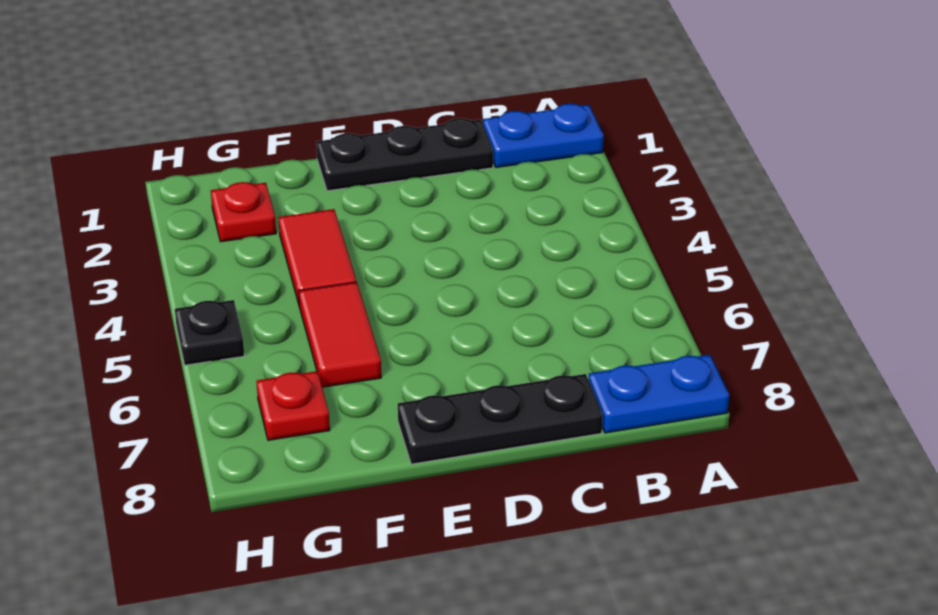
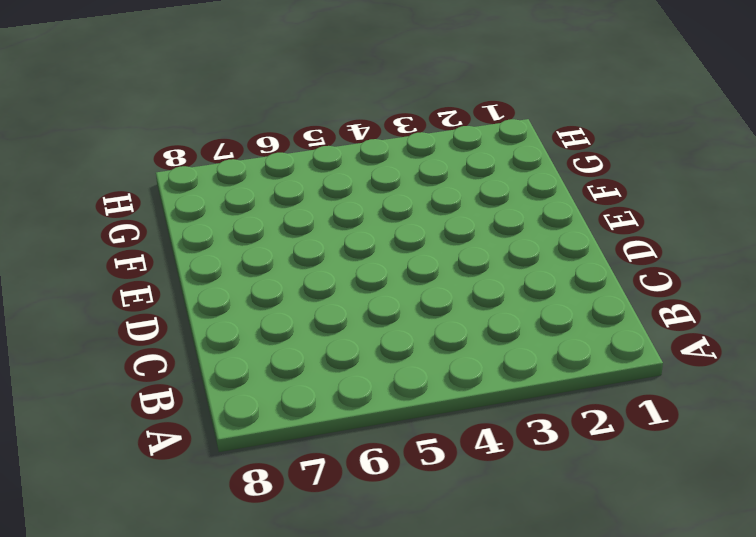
none -> blue 1x2 plate [483,104,604,167]
none -> blue 1x2 plate [589,355,729,433]

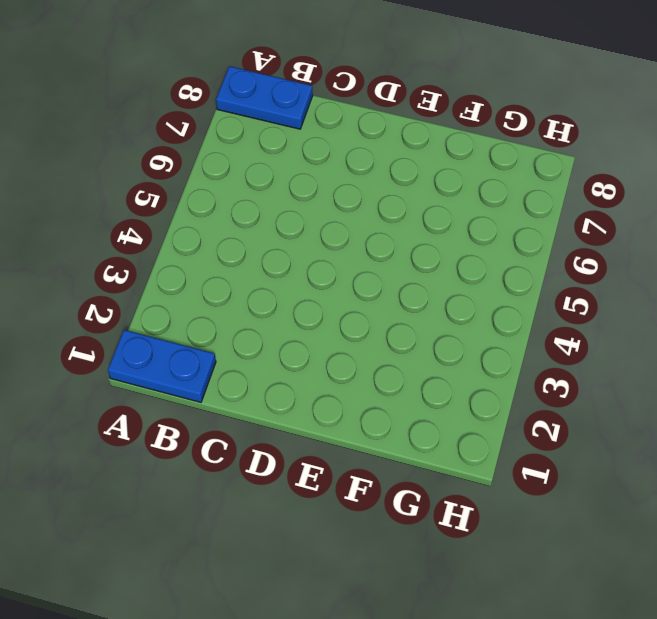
none -> black 1x3 plate [316,118,493,191]
none -> black 1x3 plate [398,374,603,464]

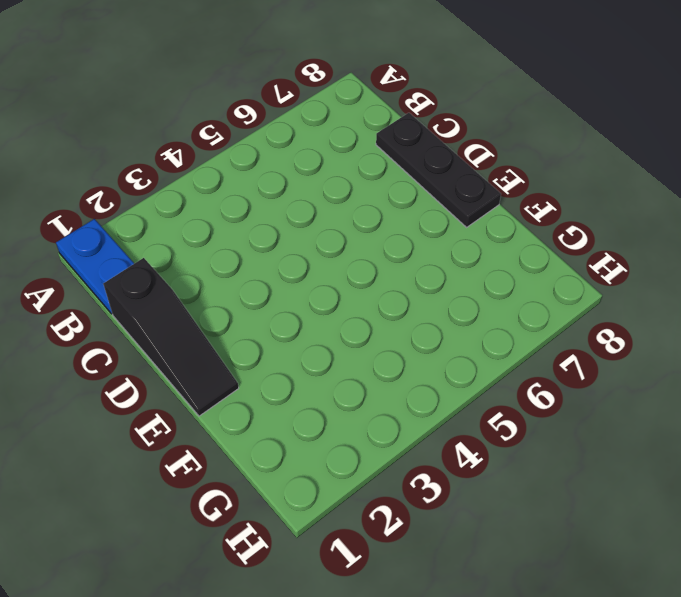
black 1x3 slope [103,258,239,416] -> black 1x3 plate [316,118,493,191]
none -> blue 1x2 plate [589,355,729,433]
none -> red 1x2 tile [278,209,356,307]

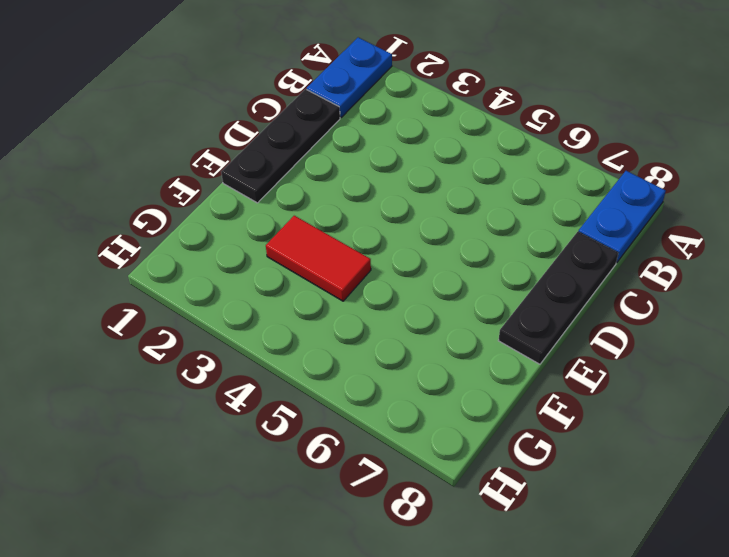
none -> red 1x2 tile [299,282,381,387]
none -> red 1x1 plate [211,182,276,242]

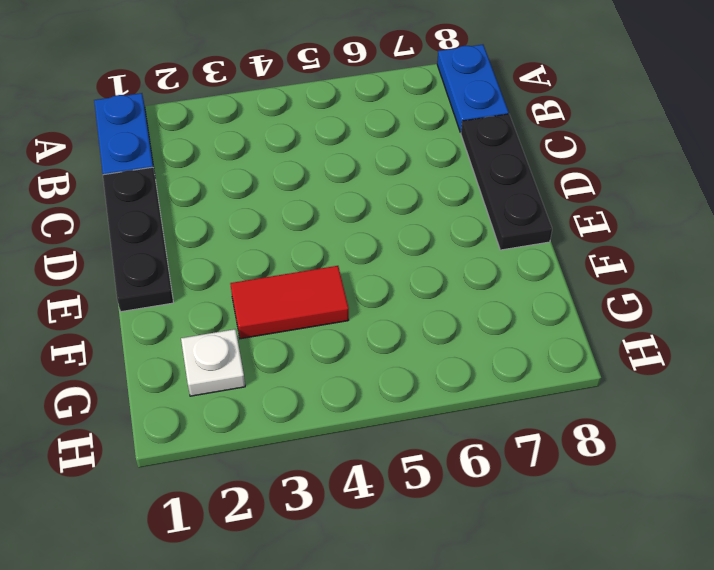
white 1x1 plate [181,329,245,396] -> red 1x1 plate [211,182,276,242]
none -> red 1x2 tile [299,282,381,387]
none -> red 1x1 plate [256,371,330,440]

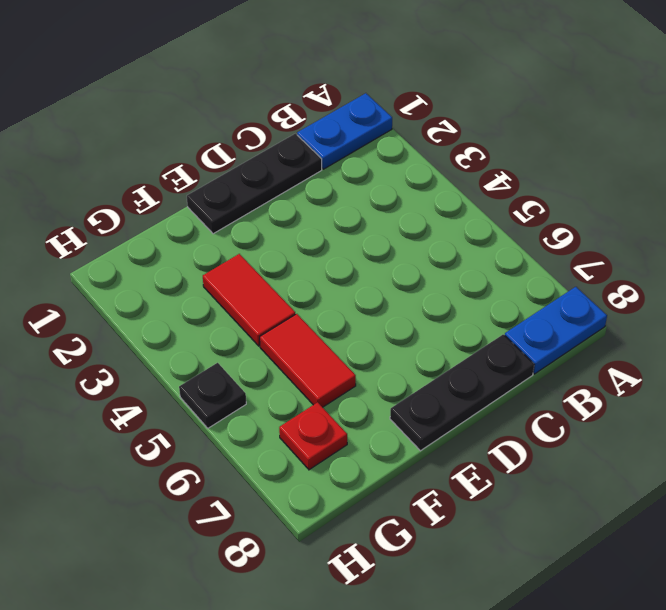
none -> red 1x1 plate [211,182,276,242]

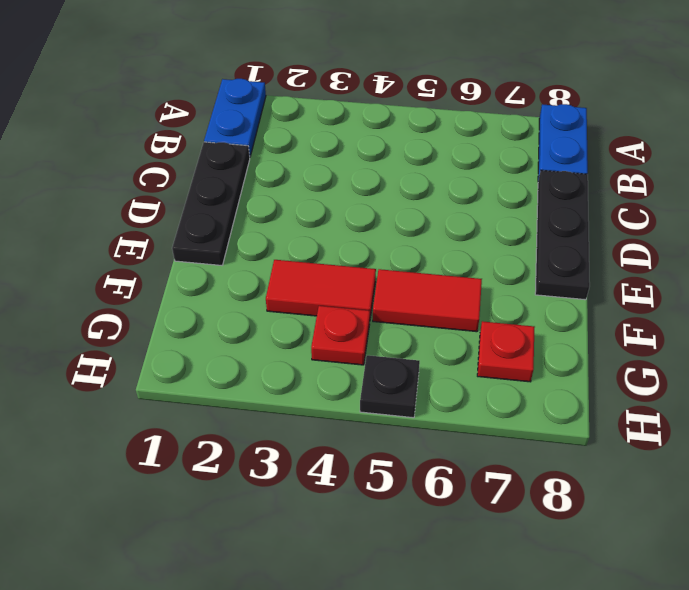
red 1x1 plate [311,306,370,365] -> red 1x1 plate moved to [211,182,276,242]

